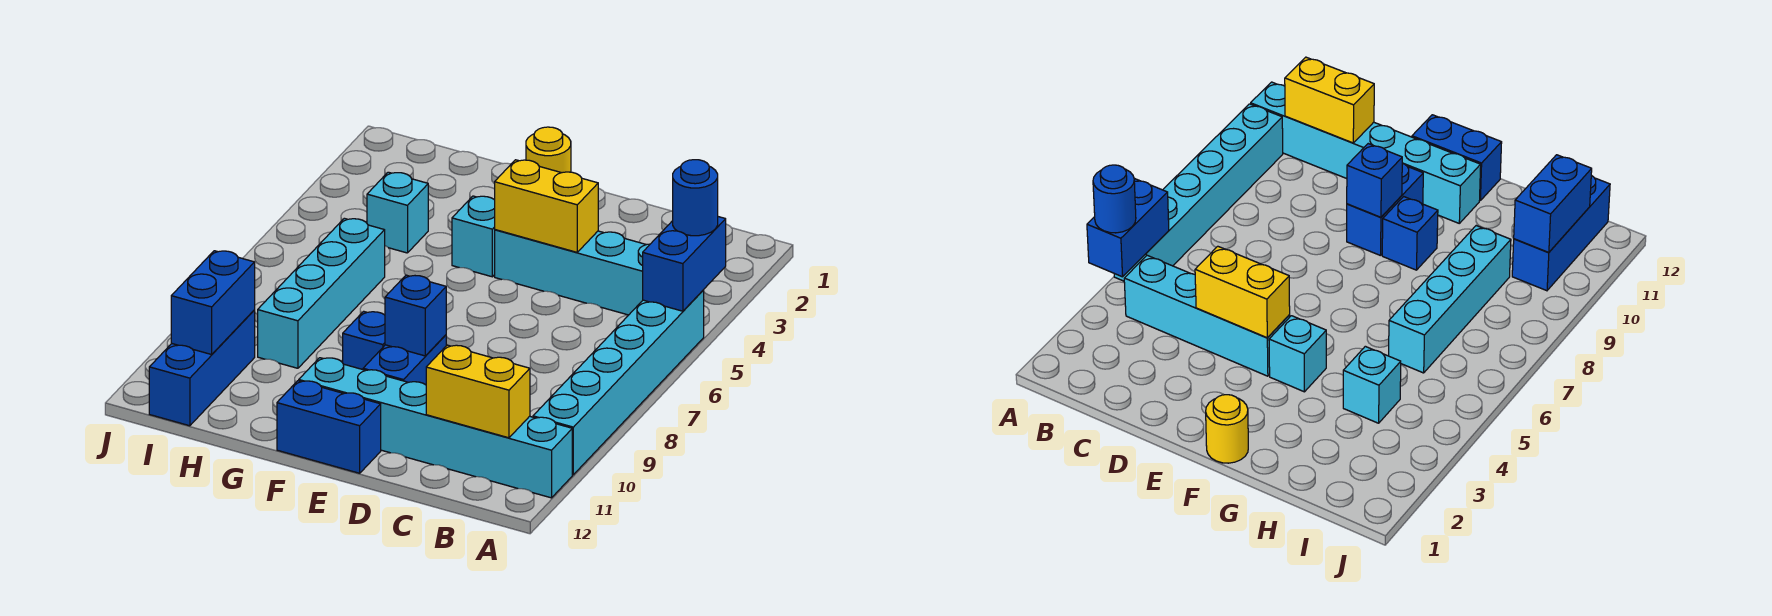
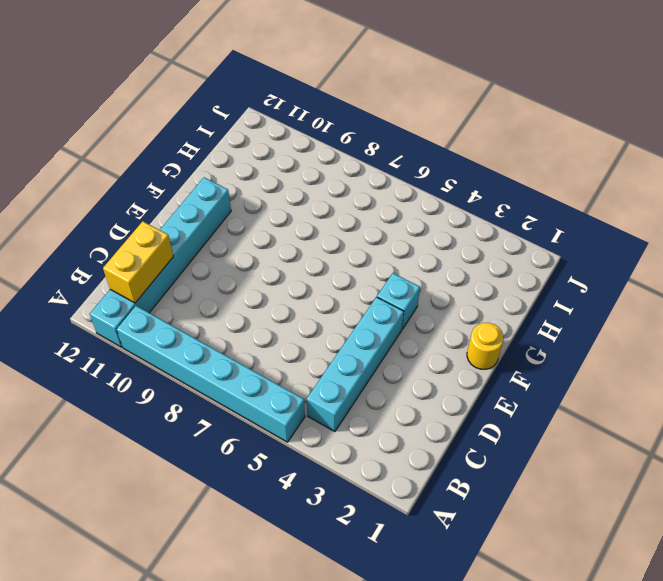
none -> blue 1x2 brick [363,335,446,385]
none -> blue 1x2 brick [277,381,381,473]
none -> blue 1x1 brick [343,311,385,370]

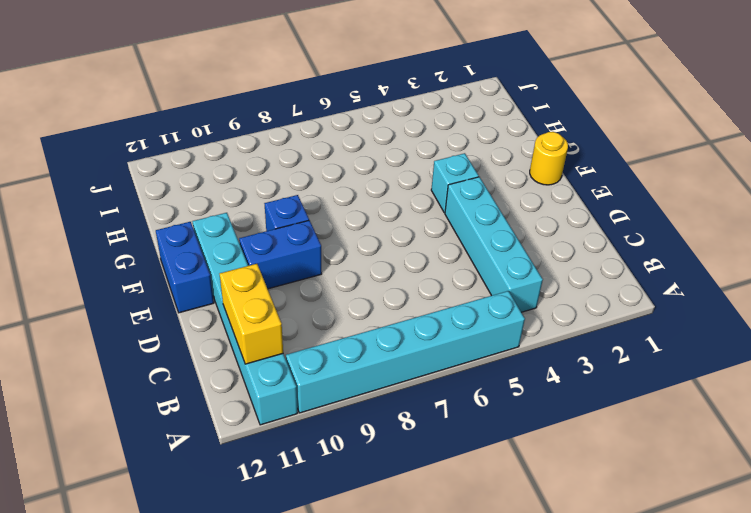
none -> cyan 1x1 brick [367,172,428,253]
none -> cyan 1x4 brick [258,218,385,368]
none -> blue 1x3 brick [149,310,255,426]

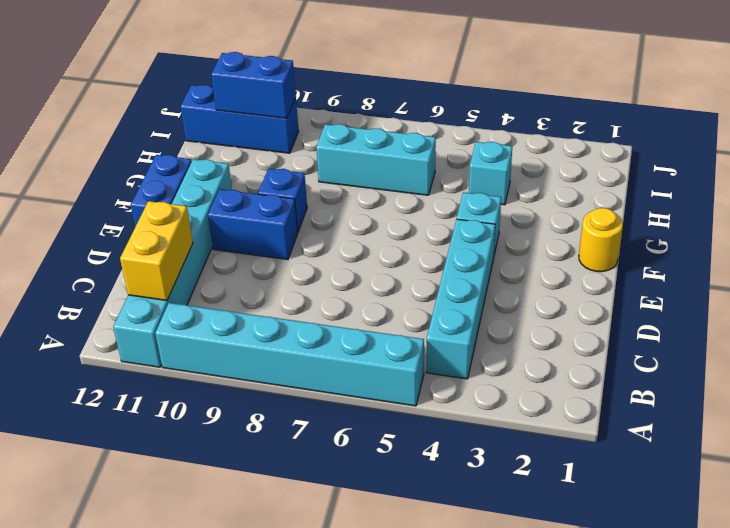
cyan 1x3 brick [316,124,436,195] -> cyan 1x4 brick [258,218,385,368]
none -> blue 1x2 brick [643,217,726,311]
none -> yellow 1x2 brick [494,160,598,252]
none -> blue 1x1 brick [385,275,446,356]

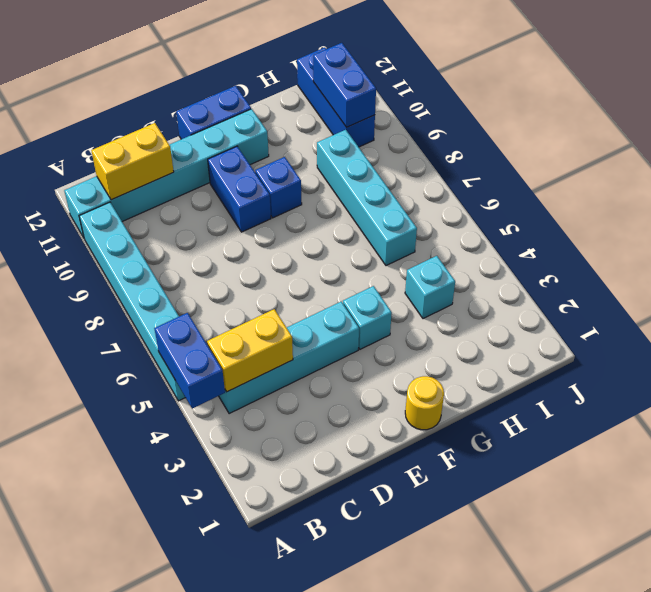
yellow 1x2 brick [207,309,293,392] -> yellow 1x2 brick moved to [494,160,598,252]
none -> blue 1x1 brick [385,275,446,356]
none -> blue 1x1 round brick [673,160,718,236]

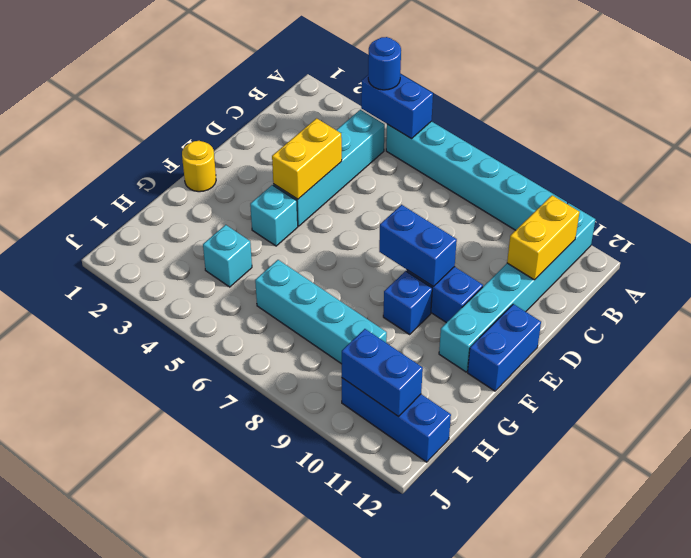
blue 1x2 brick [379,205,457,287] -> blue 1x1 brick [385,275,446,356]

